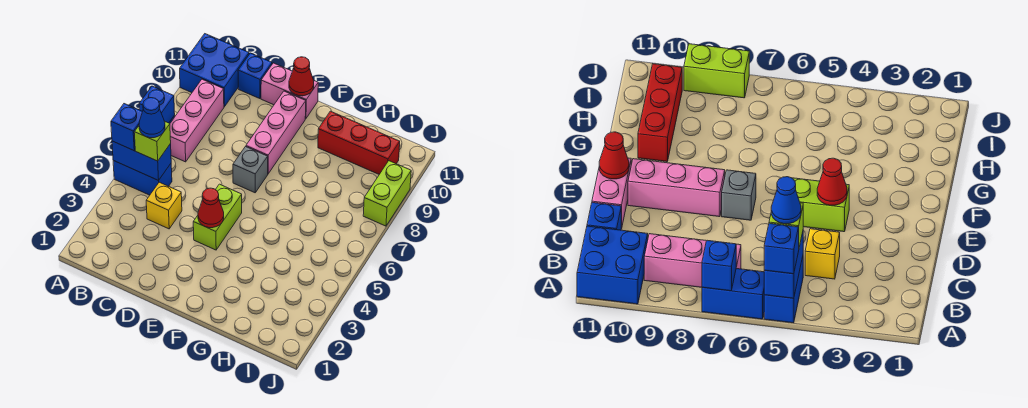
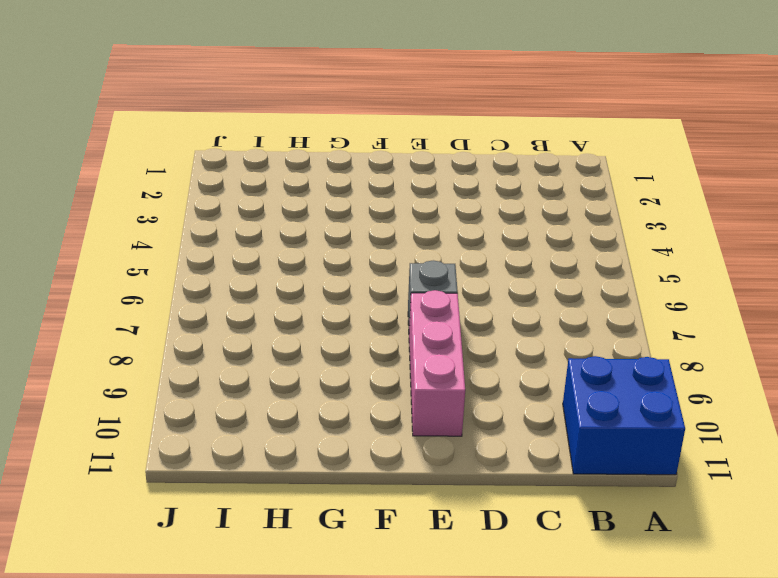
none -> blue 1x2 brick [113,161,172,195]
none -> blue 1x2 brick [702,269,764,319]
none -> pink 1x3 brick [170,79,224,162]

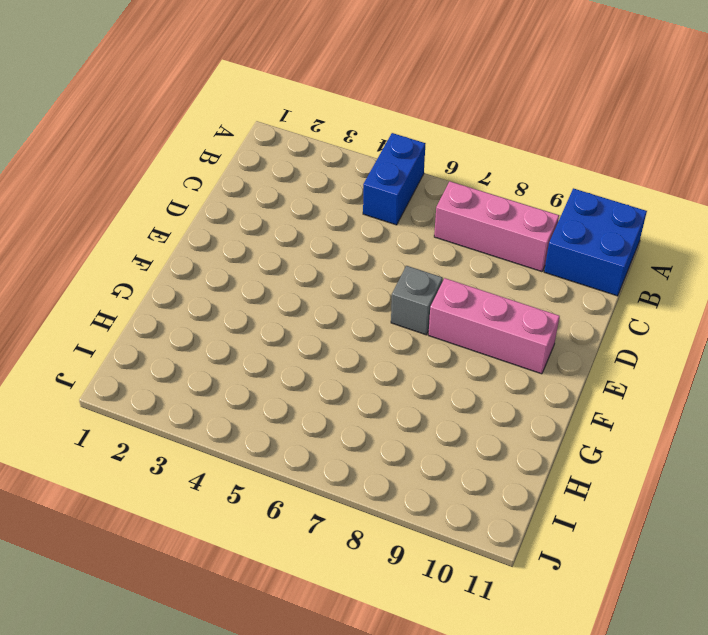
none -> blue 1x2 brick [702,269,764,319]
none -> yellow 1x1 brick [146,182,182,229]
none -> blue 1x1 brick [238,53,272,99]

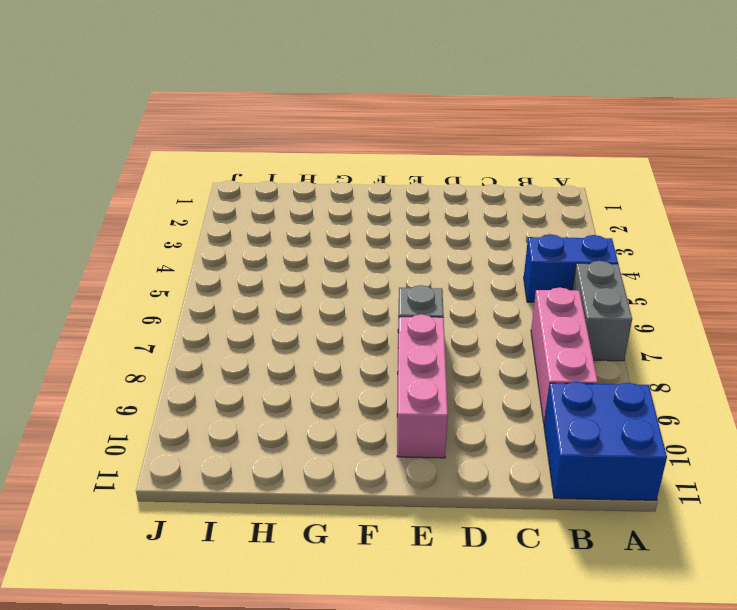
grey 1x2 brick [572,261,632,361] -> blue 1x2 brick [702,269,764,319]
none -> yellow 1x1 brick [146,182,182,229]
none -> blue 1x1 brick [238,53,272,99]
none -> pink 1x2 brick [261,63,318,119]

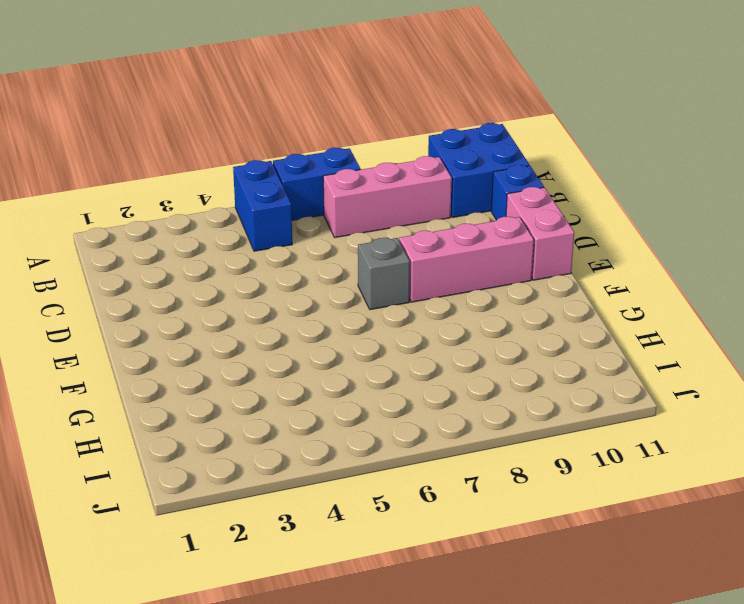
none -> yellow 1x1 brick [146,182,182,229]
none -> lime 1x2 brick [193,184,242,250]
none -> red 1x3 brick [318,111,400,174]

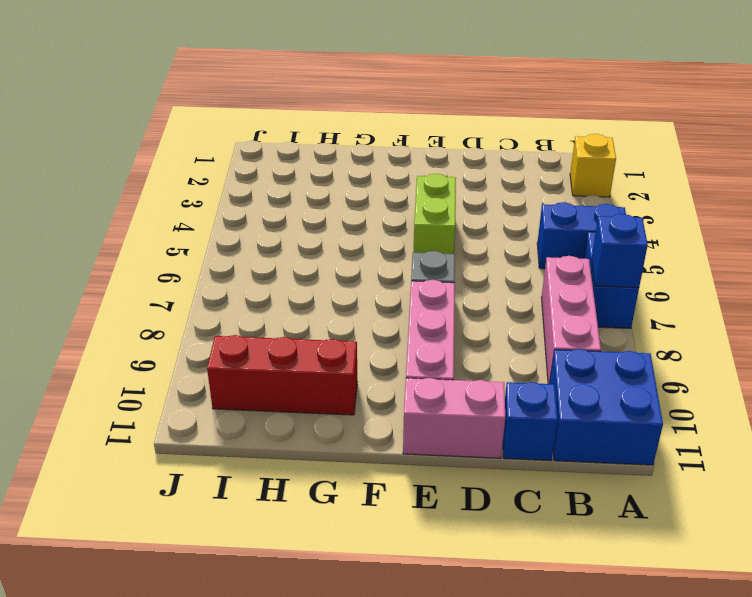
yellow 1x1 brick [570,134,616,197] -> yellow 1x1 brick moved to [146,182,182,229]
none -> lime 1x2 brick [363,161,411,226]
none -> blue 1x2 brick [112,141,171,181]
none -> red 1x1 cone [198,188,224,228]

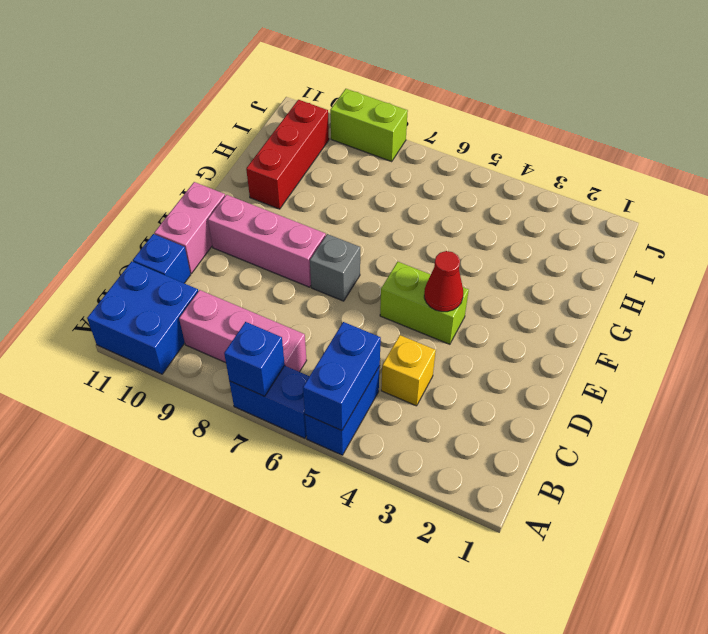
none -> red 1x1 cone [289,57,314,96]
none -> blue 1x1 brick [111,104,142,151]
none -> lime 1x1 brick [134,122,171,161]

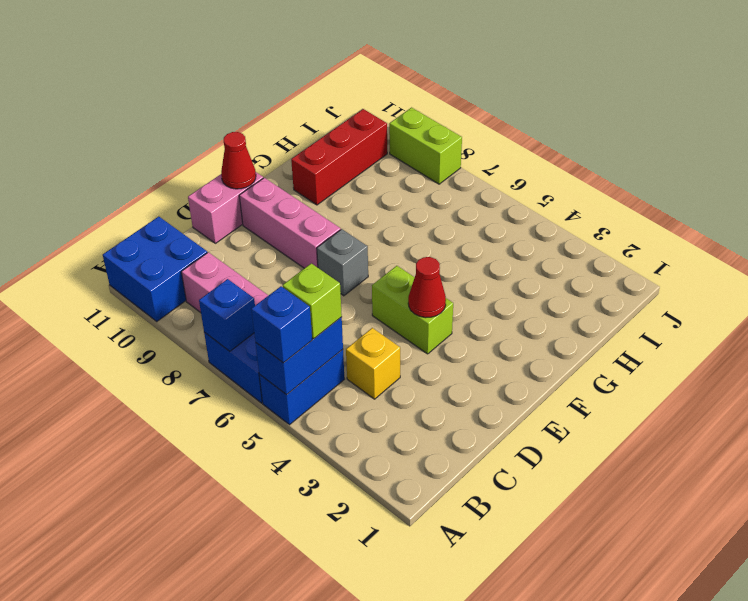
none -> blue 1x1 brick [238,53,272,99]
none -> blue 1x1 cone [139,98,165,138]

